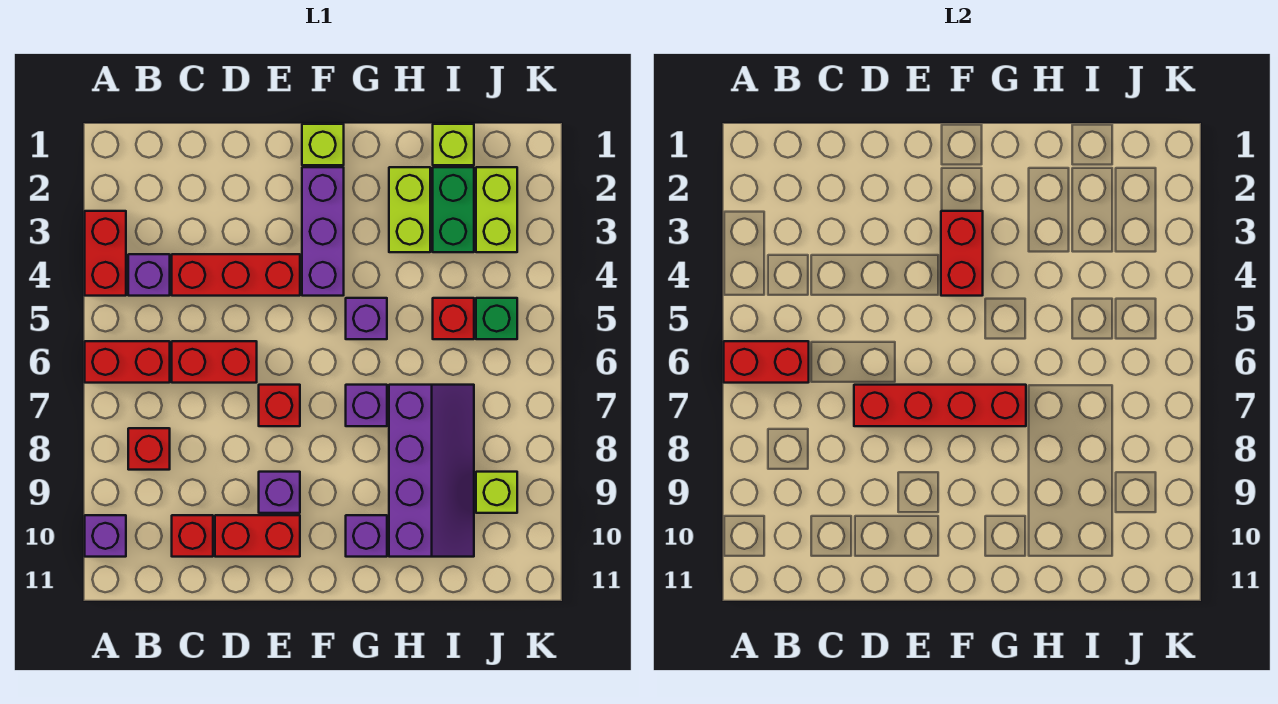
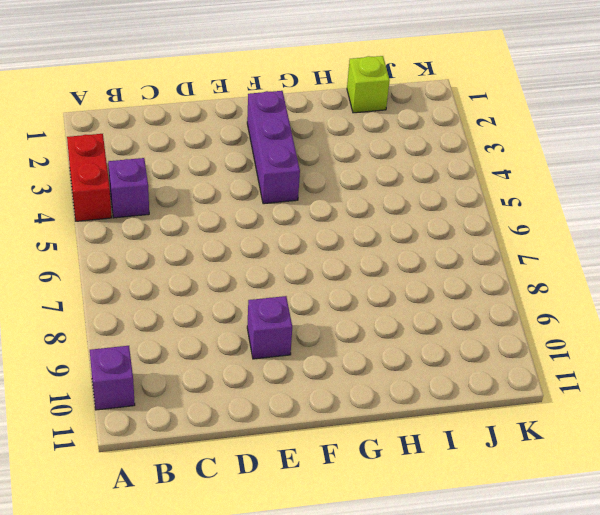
none -> red 1x2 brick [85,341,170,383]
none -> red 1x1 brick [128,428,170,470]
none -> red 1x3 brick [172,254,300,296]

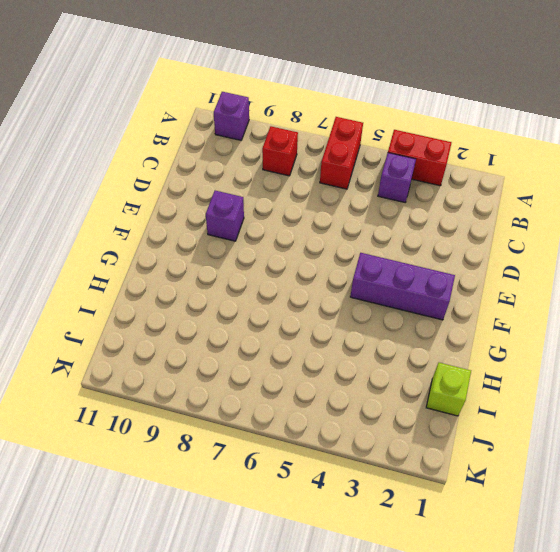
none -> red 1x3 brick [172,254,300,296]
none -> red 1x2 brick [172,341,257,383]
none -> red 1x1 brick [172,515,213,557]

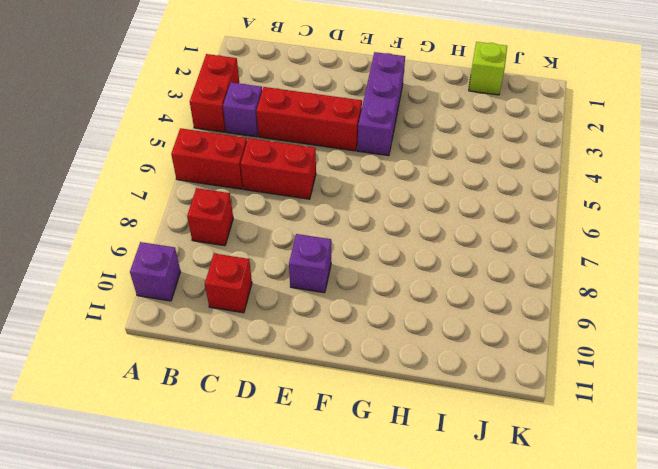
none -> red 1x2 brick [215,515,300,557]
none -> red 1x1 brick [259,385,300,426]
none -> lime 1x1 brick [302,124,344,165]

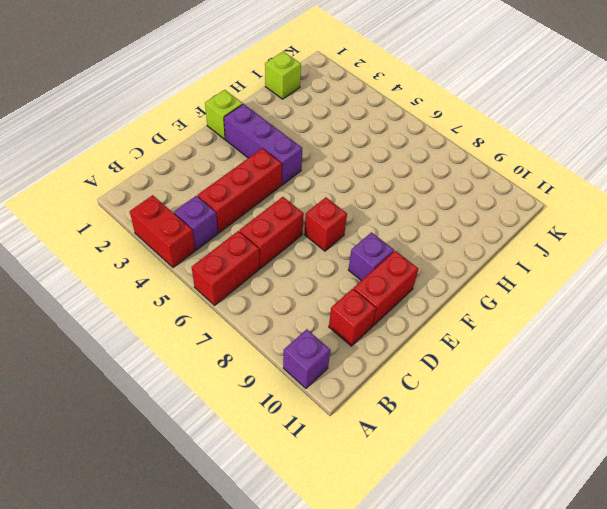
none -> red 1x1 brick [128,428,170,470]
none -> purple 1x1 brick [346,298,387,339]
none -> purple 1x1 brick [346,385,387,426]

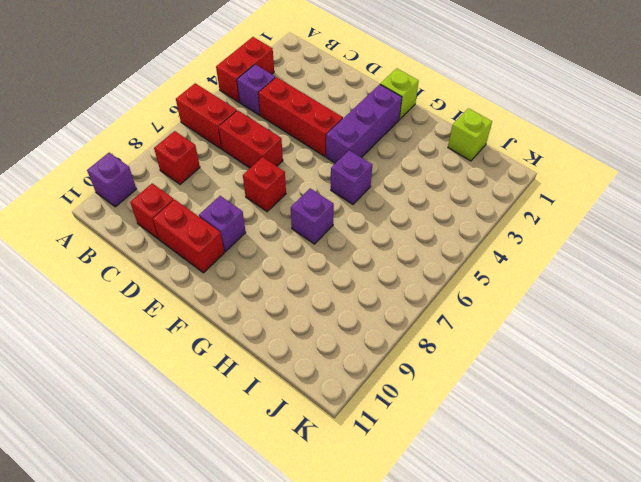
none -> purple 1x1 brick [346,515,387,557]
none -> lime 1x2 brick [389,167,430,252]
none -> purple 2x4 slope [389,385,474,557]

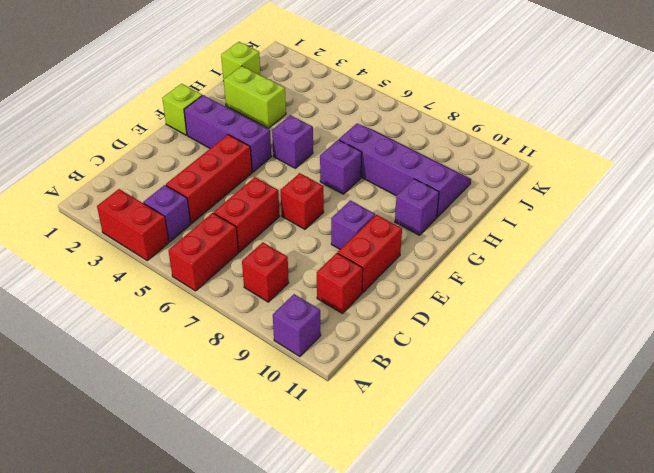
none -> green 1x2 brick [433,167,474,252]
none -> red 1x1 brick [433,298,474,339]
none -> lime 1x2 brick [476,167,517,252]

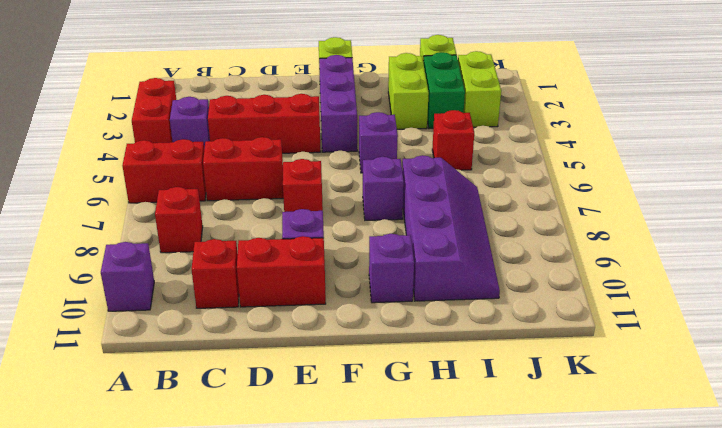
none -> green 1x1 brick [476,298,517,339]
none -> lime 1x1 brick [476,472,517,513]
none -> red 1x2 brick [724,341,809,383]

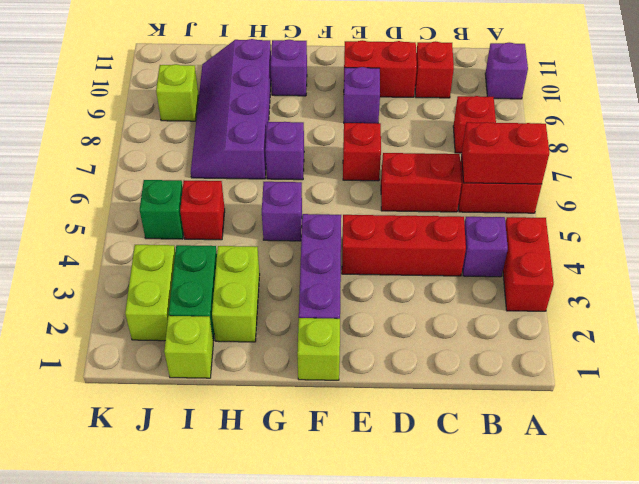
none -> red 1x4 brick [854,385,1026,426]
none -> red 1x2 brick [941,211,983,296]

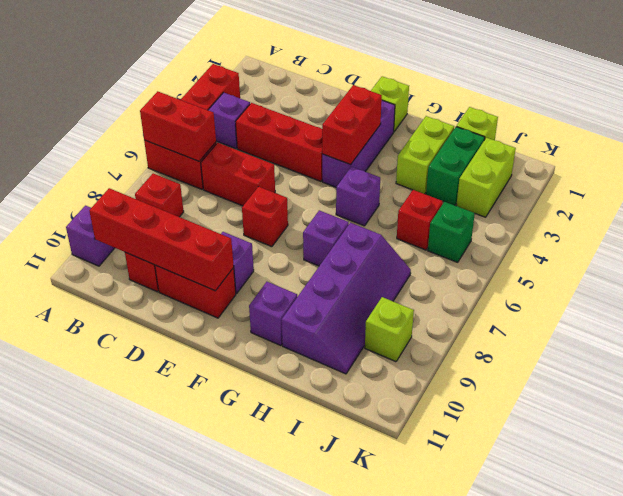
red 1x4 brick [89,188,234,291] -> red 1x4 brick moved to [854,385,1026,426]

